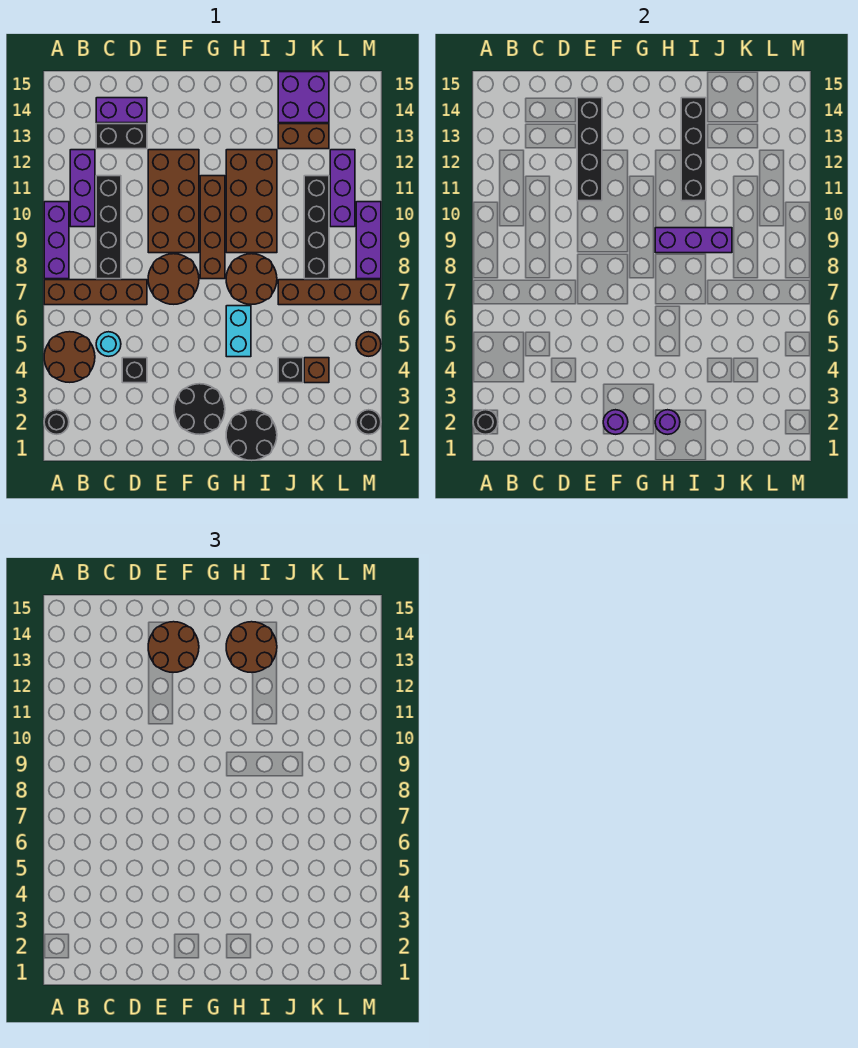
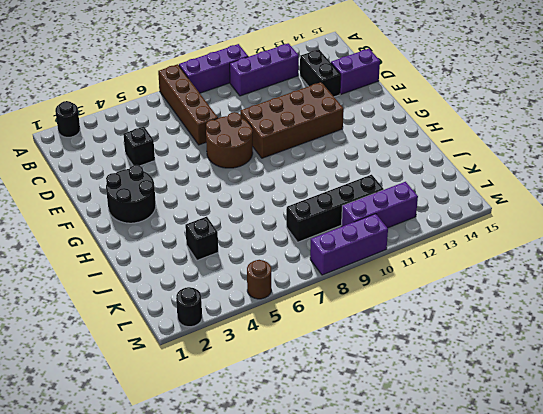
purple 1x2 brick [331,49,380,94] -> purple 1x2 brick turned to [96,98,147,123]
none -> brown 2x2 round brick [44,332,95,382]
none -> cyan 1x1 round brick [96,332,121,356]
none -> black 1x4 brick [96,176,121,279]
none -> brown 1x4 brick [200,176,225,279]

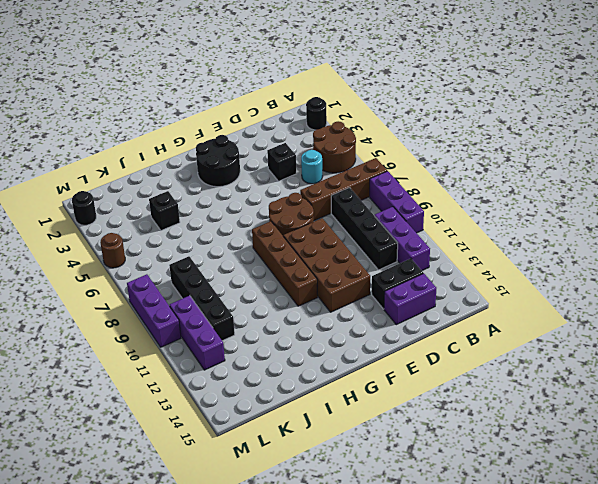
none -> black 2x2 round brick [226,410,277,460]
none -> cyan 1x2 brick [226,306,251,357]
none -> brown 2x2 round brick [226,254,277,304]
none -> brown 2x4 brick [226,150,277,253]

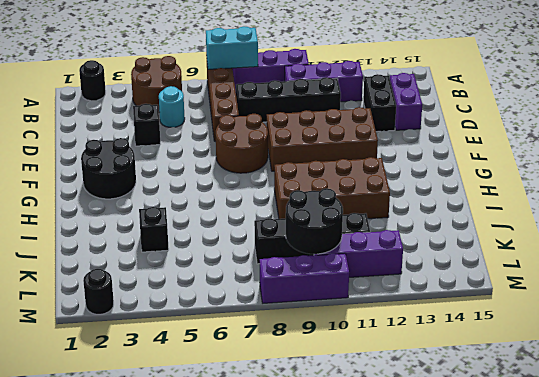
cyan 1x2 brick [206,26,258,69] -> cyan 1x2 brick moved to [226,306,251,357]
black 2x2 round brick [286,189,343,254] -> black 2x2 round brick moved to [226,410,277,460]
none -> brown 1x4 brick [200,176,225,279]
none -> brown 2x2 round brick [226,254,277,304]
none -> brown 1x4 brick [278,280,381,305]
none -> brown 1x2 brick [278,124,329,149]

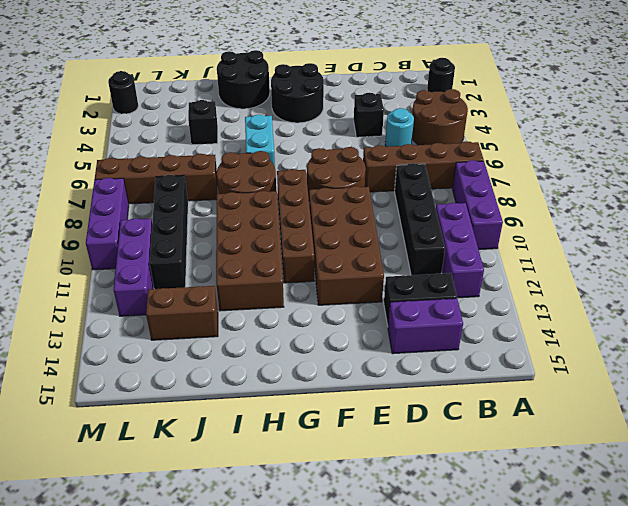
none -> purple 2x2 brick [278,72,329,123]
none -> brown 1x1 brick [304,358,329,383]
none -> brown 1x1 round brick [356,332,381,356]
none -> black 1x1 round brick [473,410,498,434]

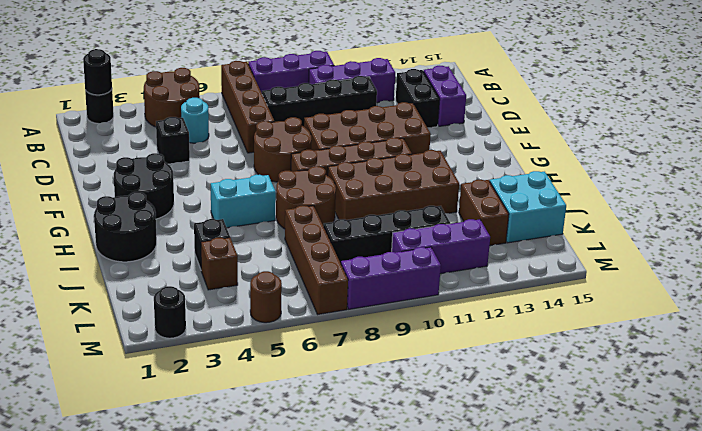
cyan 2x2 brick [490,171,566,243] -> purple 2x2 brick [278,72,329,123]
none -> black 1x4 brick [577,98,602,201]
none -> purple 1x1 round brick [603,410,628,434]
none -> purple 1x1 round brick [655,410,680,434]
none -> purple 1x3 brick [655,228,732,253]

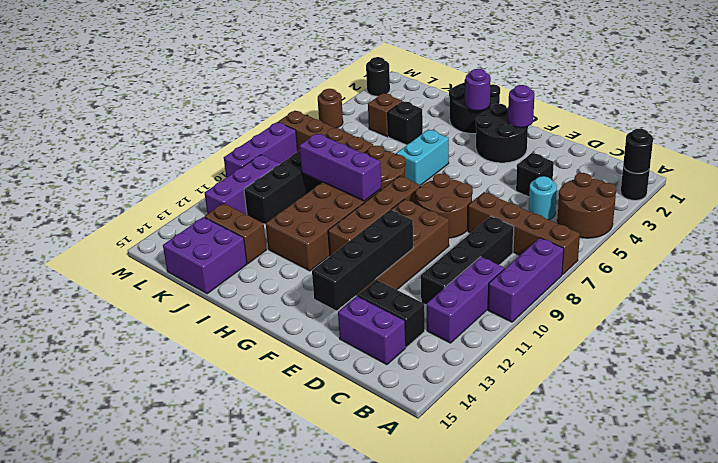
none -> black 1x4 brick [681,98,706,201]
none -> brown 2x2 round brick [148,622,199,672]
none -> brown 2x2 round brick [226,622,277,672]

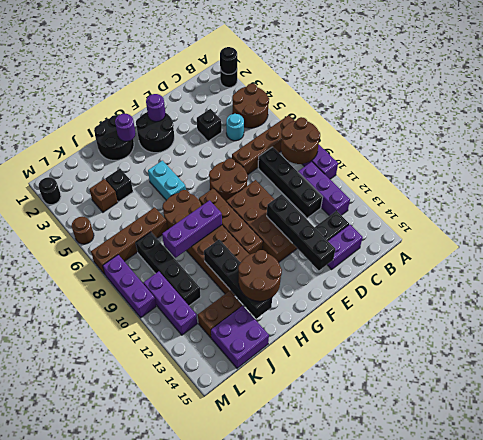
brown 2x2 round brick [281,117,320,164] -> brown 2x2 round brick moved to [148,622,199,672]

